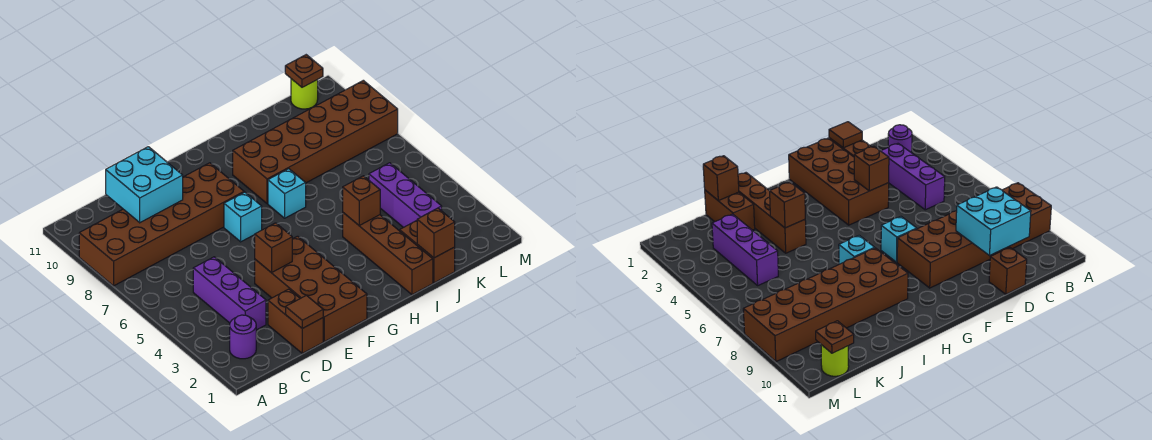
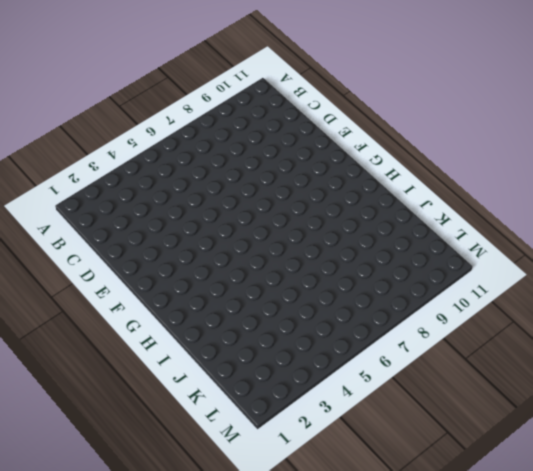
none -> brown 2x6 brick [79,163,244,286]
none -> purple 1x1 round brick [230,315,256,359]
none -> purple 1x3 brick [193,257,266,330]

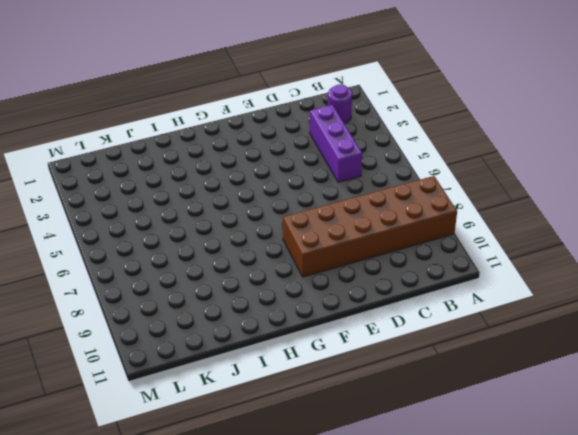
none -> brown 1x2 brick [268,289,323,353]
none -> brown 1x1 brick [989,247,1027,294]
none -> brown 2x4 brick [255,236,367,342]

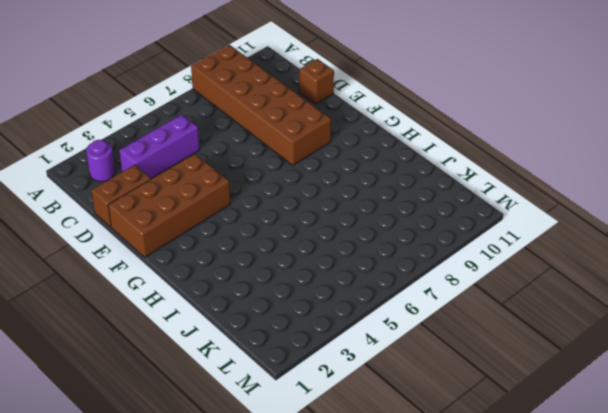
none -> cyan 1x1 brick [224,192,262,242]
none -> cyan 1x1 brick [268,169,306,218]
none -> brown 2x6 brick [233,80,398,204]

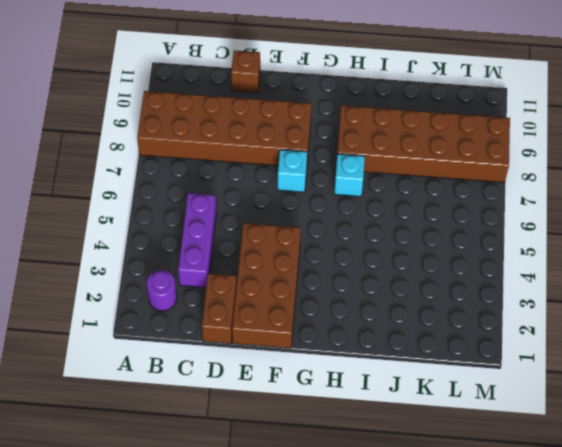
none -> brown 1x4 brick [343,213,433,295]
none -> brown 1x2 brick [400,221,455,283]
none -> purple 1x3 brick [369,163,442,228]

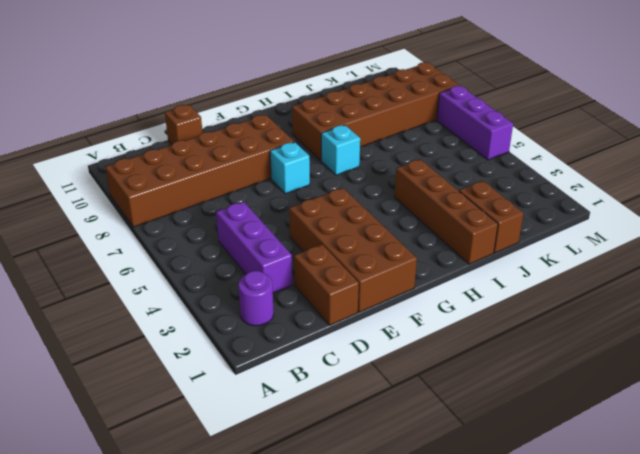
purple 1x3 brick [437,86,513,160] -> purple 1x3 brick moved to [369,163,442,228]
none -> lime 1x1 round brick [291,79,318,109]
none -> cyan 2x2 brick [106,147,183,223]
none -> brown 1x1 tile [286,295,323,328]

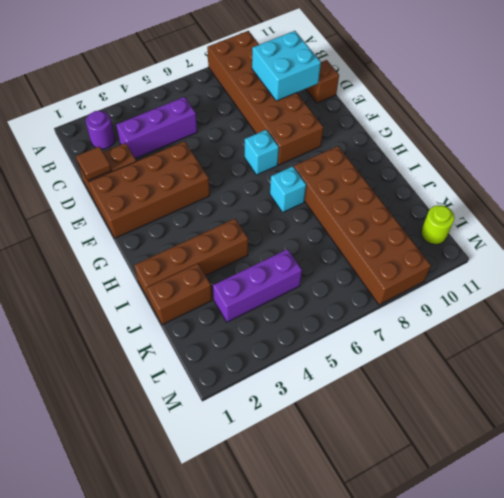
none -> brown 1x1 brick [255,223,292,273]
none -> brown 1x1 brick [343,176,380,225]
none -> brown 1x1 brick [417,208,455,258]

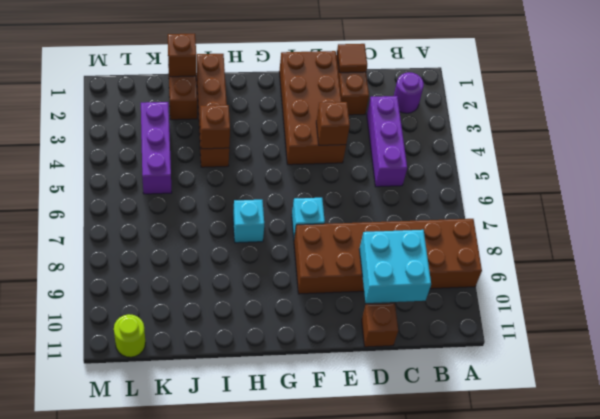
none -> brown 2x6 brick [233,80,398,204]
none -> brown 1x1 plate [285,55,323,87]

